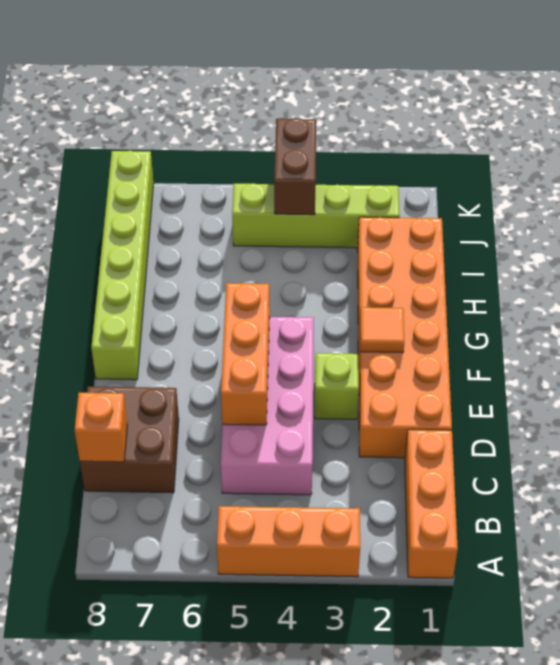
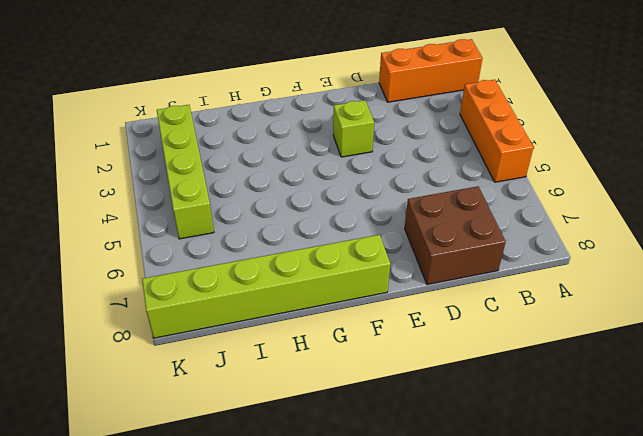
none -> pink 2x4 brick [221,317,314,495]
none -> orange 2x6 brick [357,217,452,458]
none -> orange 1x1 brick [75,393,127,462]

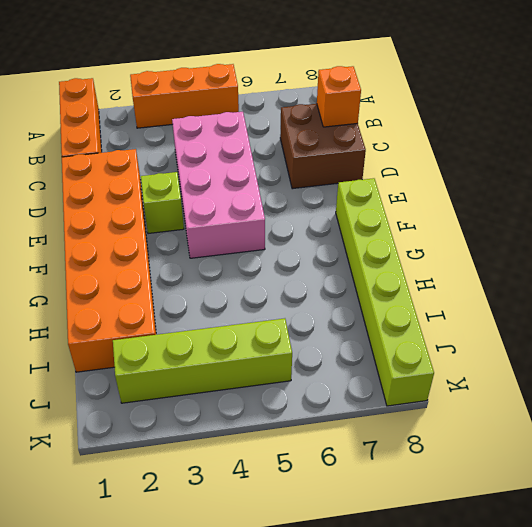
none -> orange 1x3 brick [221,283,270,425]
none -> orange 1x1 tile [360,307,404,353]
none -> brown 1x2 brick [274,118,316,215]

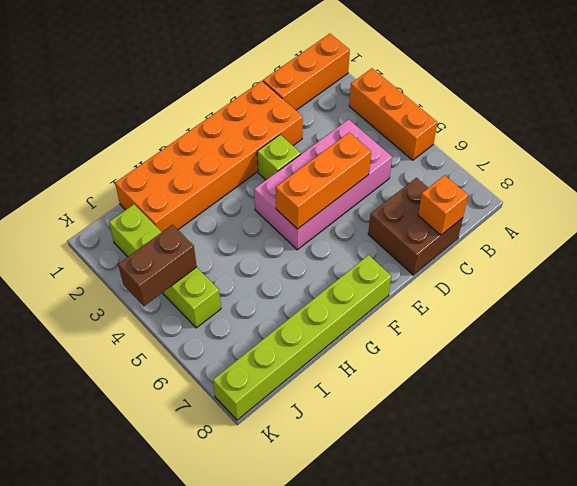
none -> orange 1x1 tile [360,307,404,353]

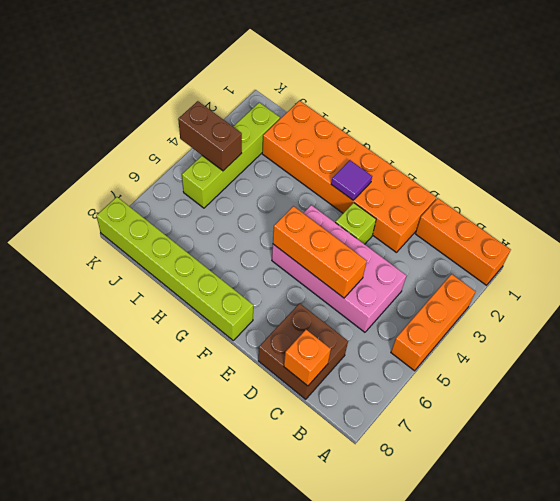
purple 1x1 tile [331,160,372,200] -> orange 1x1 tile [360,307,404,353]

